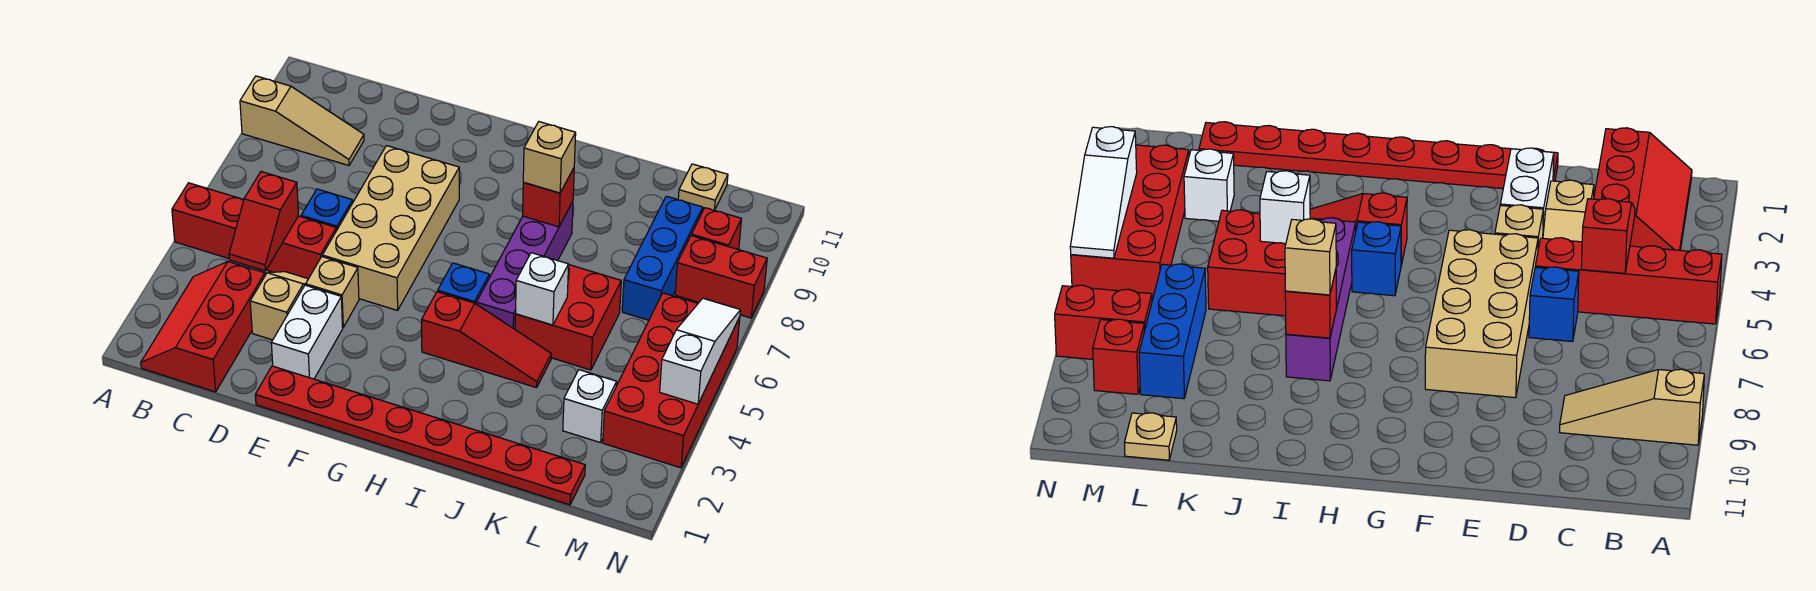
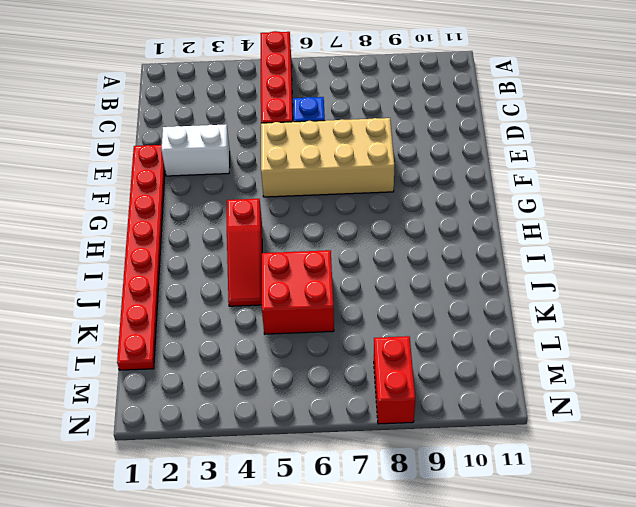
none -> tan 1x3 slope [240,76,364,166]
none -> red 2x3 slope [141,262,265,392]
none -> tan 1x2 slope [250,272,308,340]

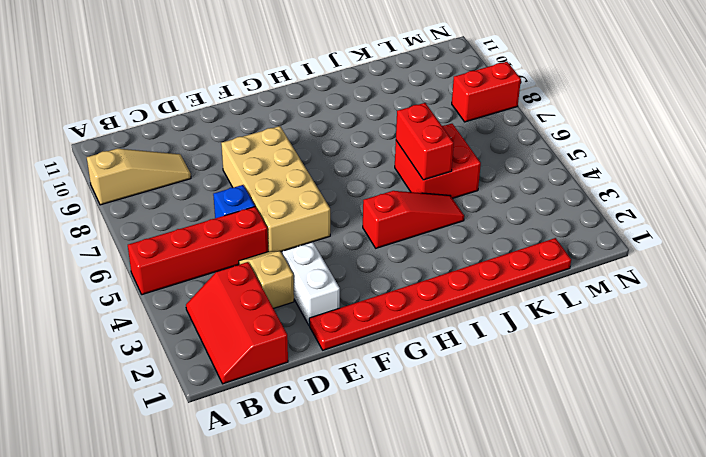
red 1x2 brick [396,103,454,180] -> white 1x1 brick [516,253,569,325]
none -> tan 1x1 brick [306,257,359,327]
none -> blue 1x1 brick [438,263,489,304]
none -> purple 1x4 brick [476,202,573,329]

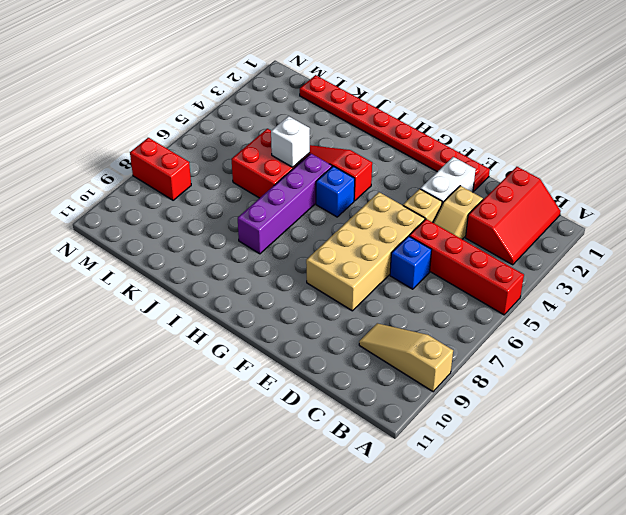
none -> white 1x1 brick [563,370,617,443]
none -> blue 1x3 brick [622,196,703,320]
none -> tan 1x1 plate [678,164,728,210]

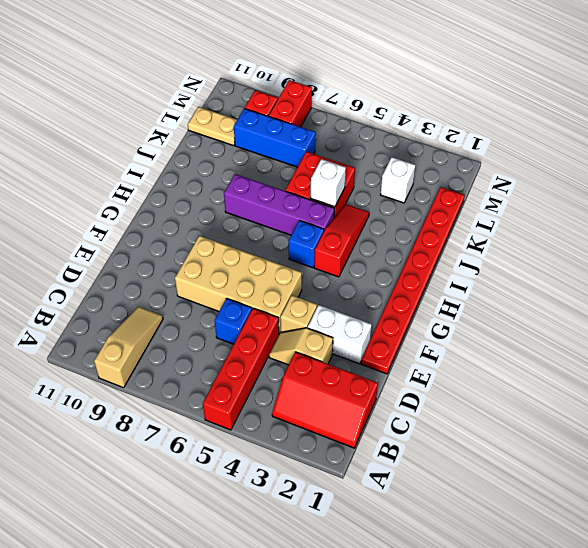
tan 1x2 plate [188,107,237,146] -> tan 1x1 plate [678,164,728,210]
none -> red 2x4 brick [603,293,740,468]
none -> red 1x2 slope [229,172,298,271]
none -> red 1x1 brick [523,168,574,227]

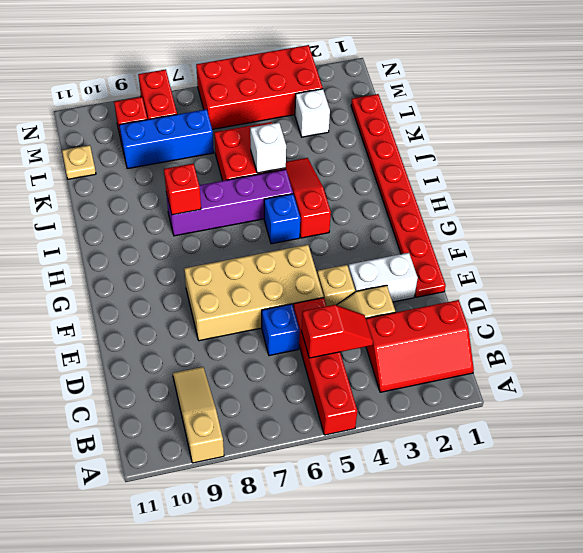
none -> white 1x3 slope [660,298,740,404]
none -> tan 1x1 brick [523,122,576,193]

